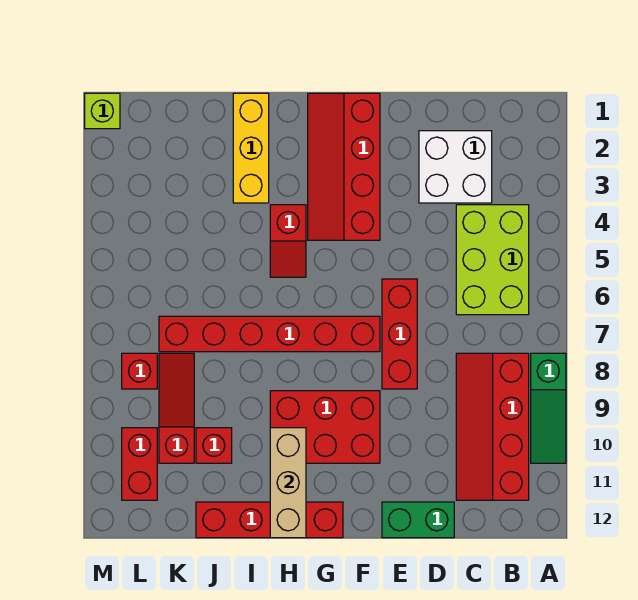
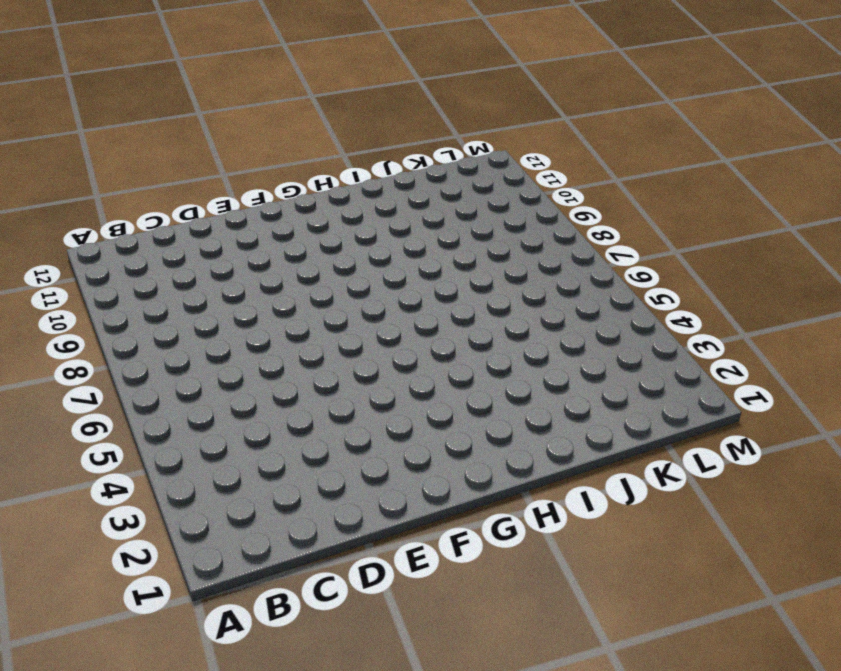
none -> green 1x3 slope [531,353,566,463]
none -> lime 2x3 brick [456,205,529,315]
none -> red 2x4 slope [456,353,529,500]

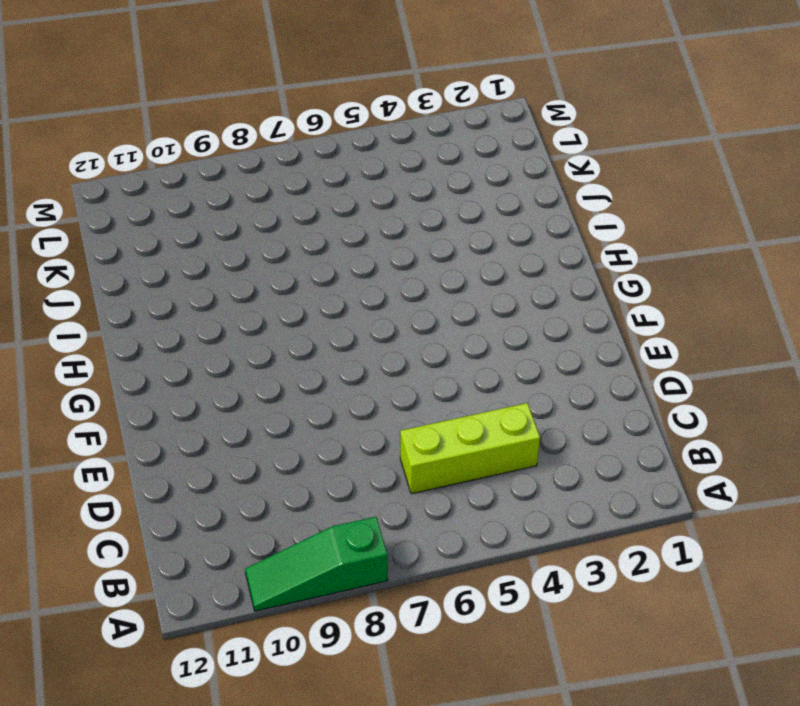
lime 1x3 brick [400,403,540,494] -> lime 2x3 brick [456,205,529,315]
none -> red 2x4 slope [456,353,529,500]
none -> white 2x2 brick [419,131,492,203]
none -> green 1x2 brick [382,502,454,538]

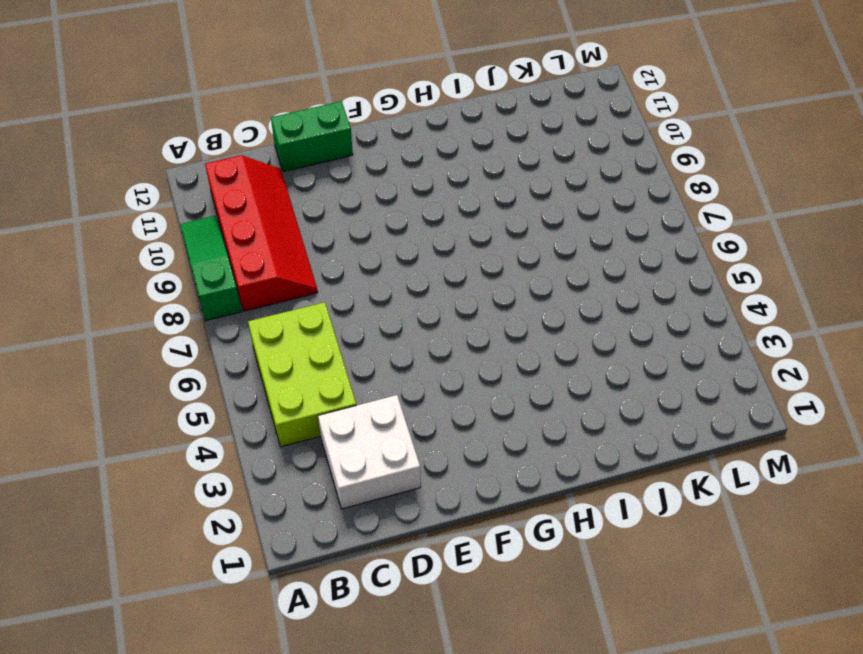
none -> red 1x3 brick [382,279,417,389]
none -> red 2x4 slope [308,93,380,240]
none -> red 1x6 brick [159,316,380,352]

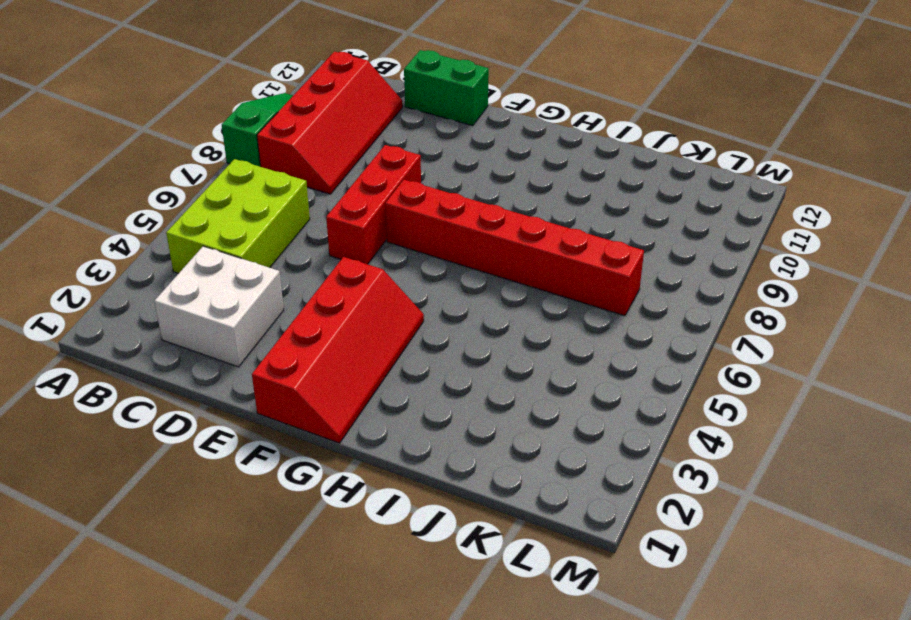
none -> red 2x3 brick [270,391,380,463]
none -> red 1x4 brick [196,502,343,538]
none -> red 1x2 slope [270,205,306,277]

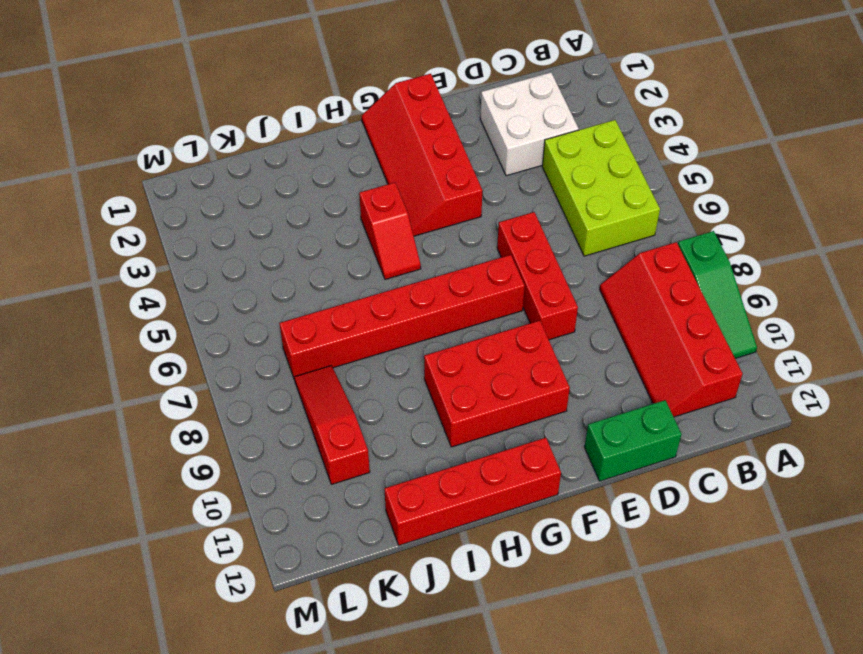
none -> yellow 1x3 brick [233,93,269,203]
none -> red 1x1 brick [196,428,232,463]
none -> red 1x1 brick [122,353,157,389]

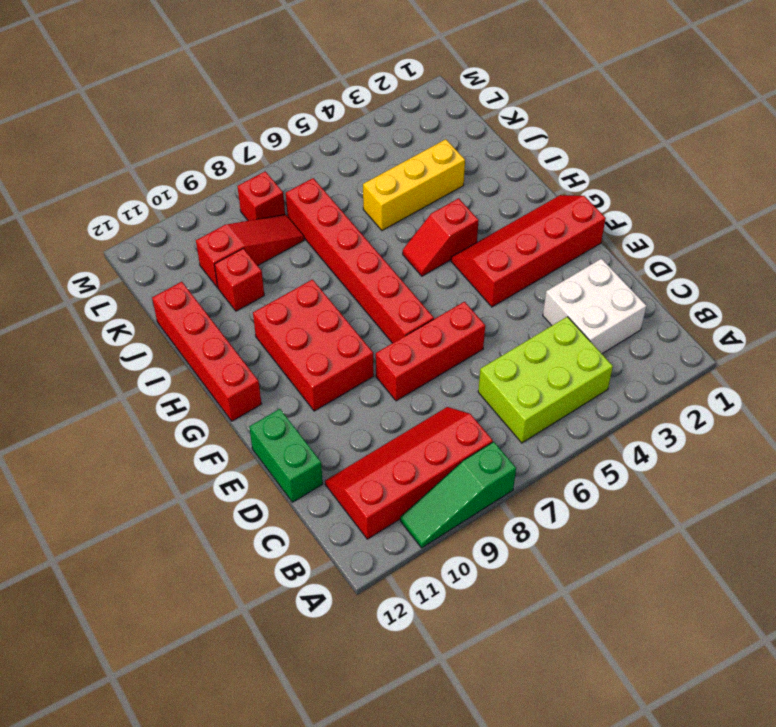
yellow 1x3 brick [363,139,465,230] -> yellow 1x3 brick moved to [233,93,269,203]
none -> red 1x2 brick [122,428,157,500]
none -> lime 1x1 brick [85,93,120,129]
none -> tan 1x3 brick [270,428,306,538]

